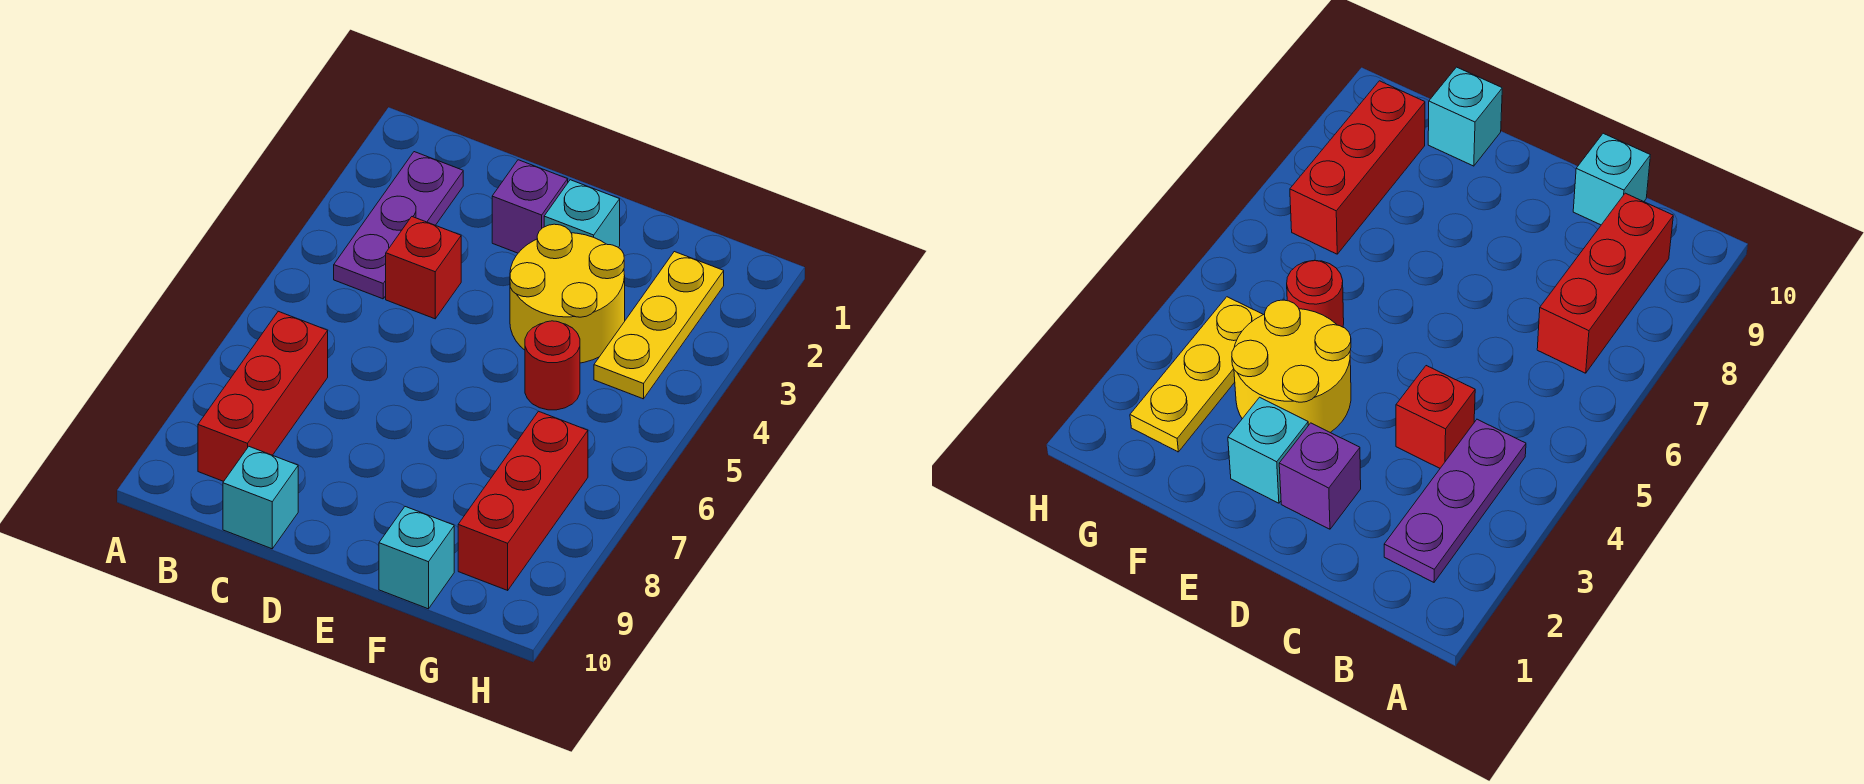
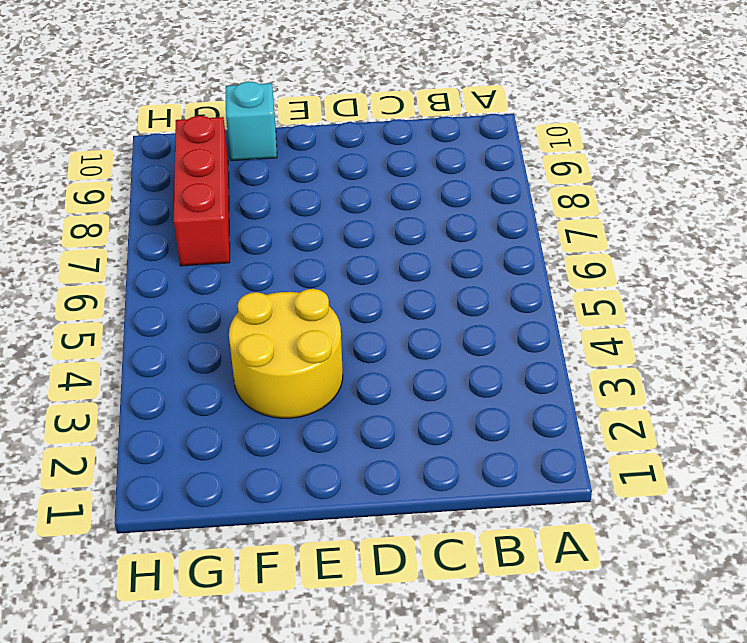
none -> purple 1x3 plate [334,152,463,299]
none -> red 1x3 brick [198,311,328,481]

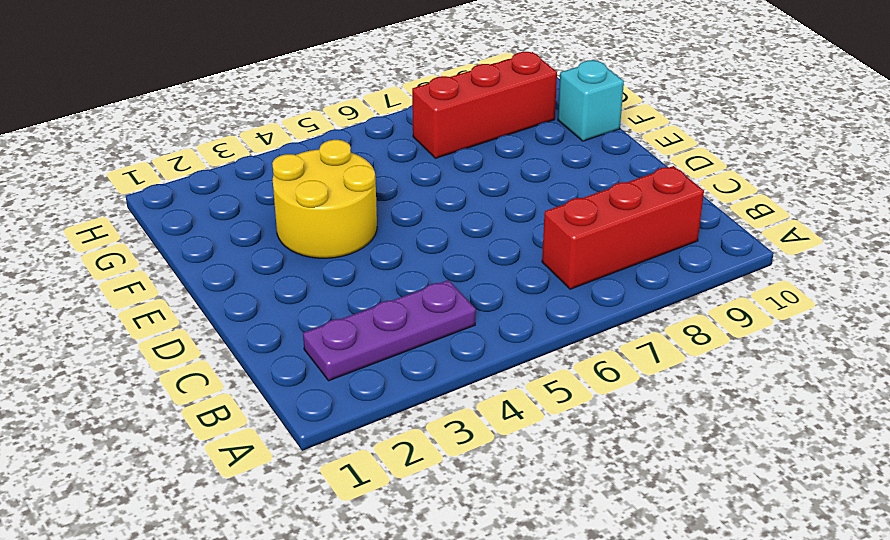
none -> red 1x1 brick [386,217,461,319]
none -> cyan 1x1 brick [223,447,298,549]

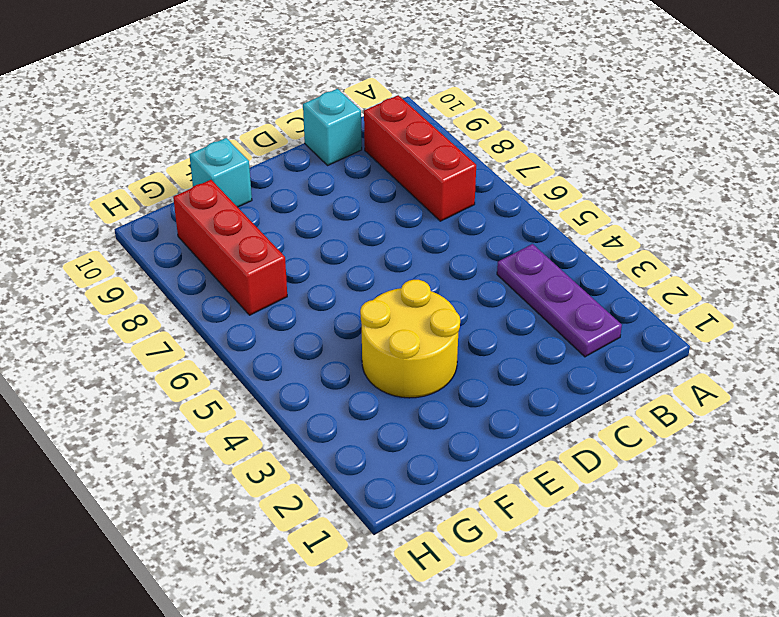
none -> red 1x1 brick [386,217,461,319]
none -> purple 1x1 brick [492,160,568,253]

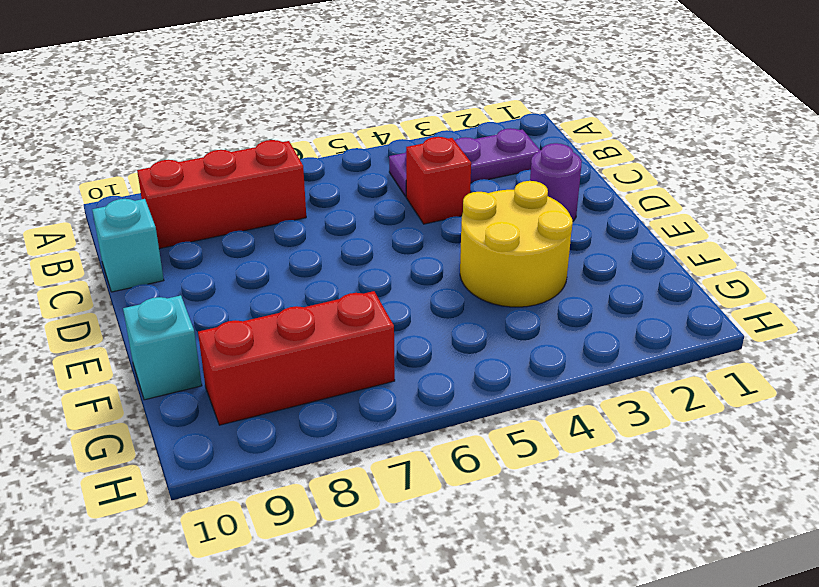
purple 1x1 round brick [530,143,582,221] -> purple 1x1 brick [492,160,568,253]
none -> cyan 1x1 brick [544,180,620,248]
none -> red 1x1 round brick [525,321,580,410]

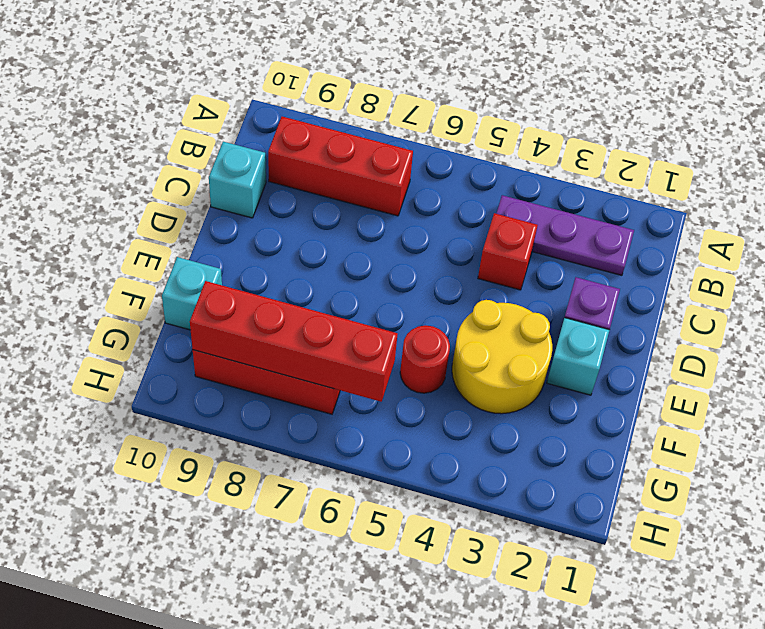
red 1x4 brick [190,281,398,402] -> none
none -> yellow 1x3 plate [594,252,724,399]

